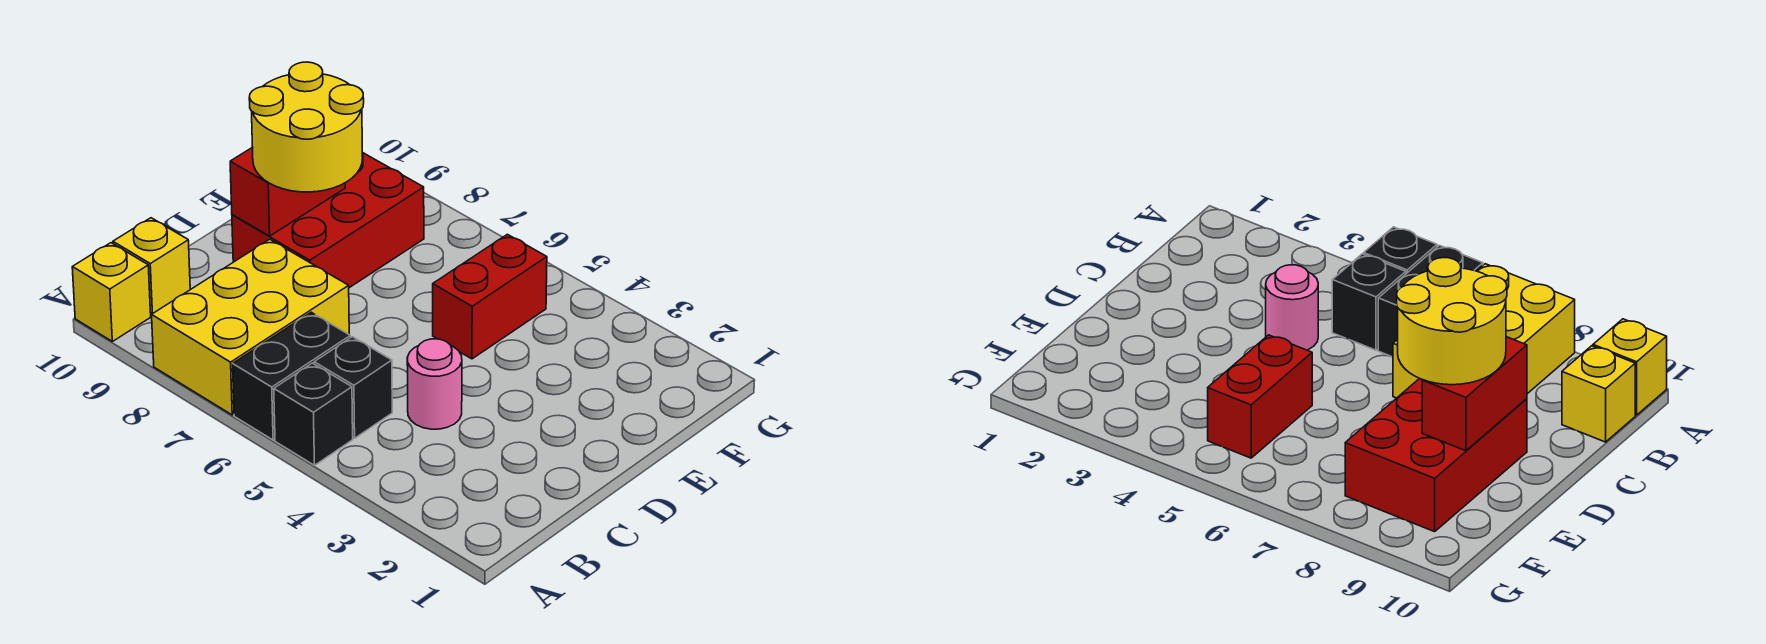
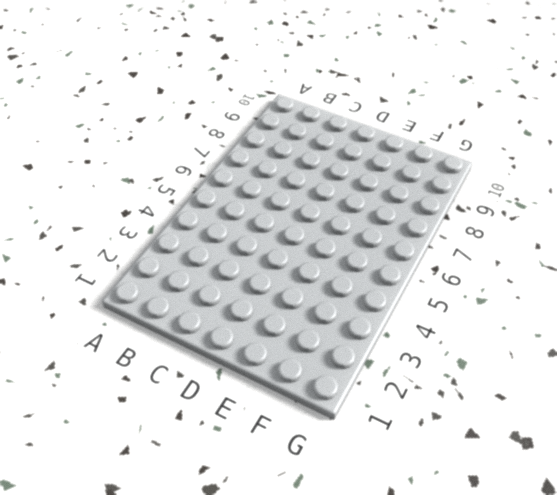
none -> black 1x1 brick [274,363,353,465]
none -> black 1x2 brick [233,312,350,440]

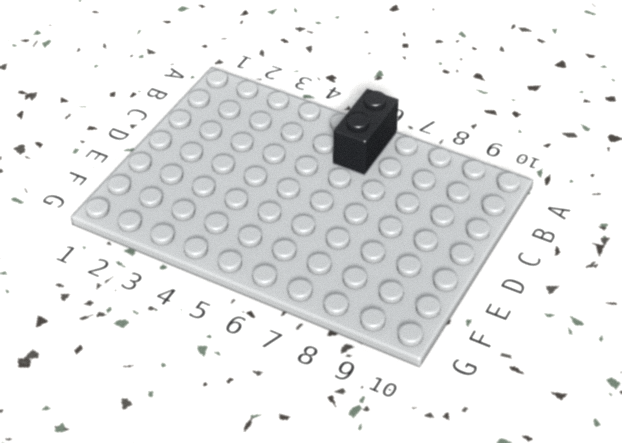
none -> black 1x1 brick [274,363,353,465]
none -> yellow 2x3 brick [152,239,349,415]

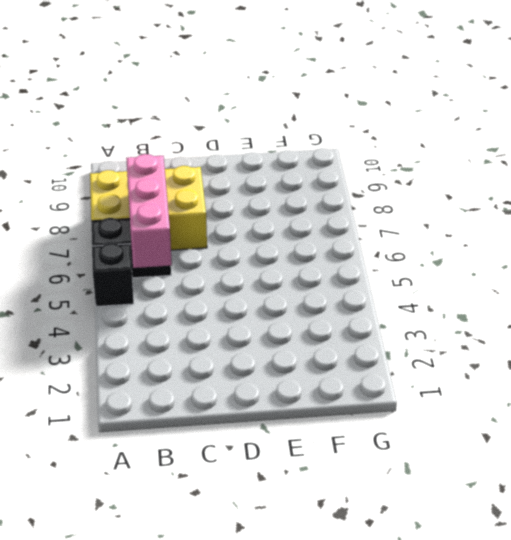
pink 1x3 brick [126,154,172,268] -> none
none -> yellow 1x1 brick [72,243,151,341]
none -> black 1x1 brick [314,337,392,438]

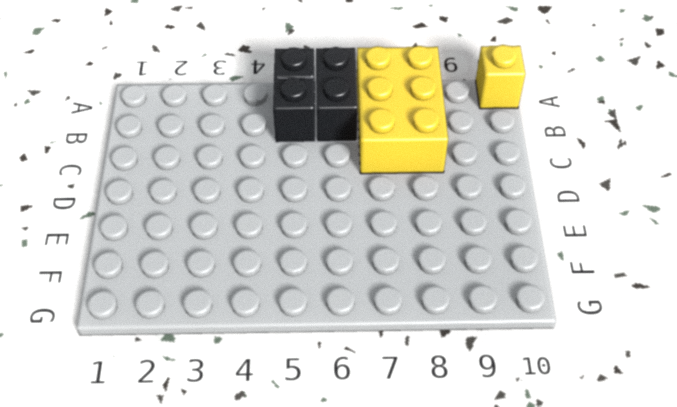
none -> yellow 1x1 brick [113,218,190,315]
none -> pink 1x1 round brick [407,339,462,429]

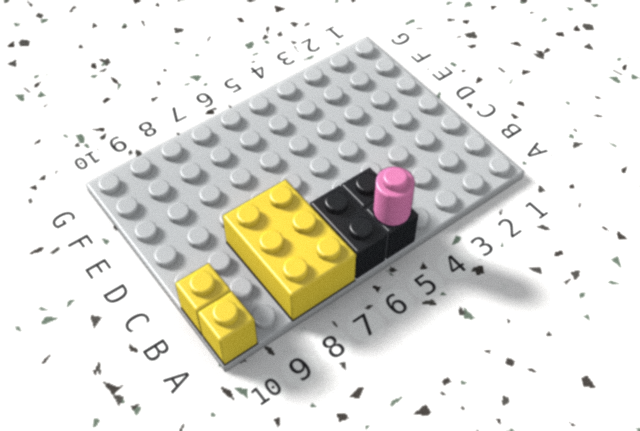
pink 1x1 round brick [373,167,415,227] -> pink 1x1 round brick moved to [407,339,462,429]
none -> red 2x3 brick [232,152,424,288]
none -> red 1x2 brick [433,234,547,359]

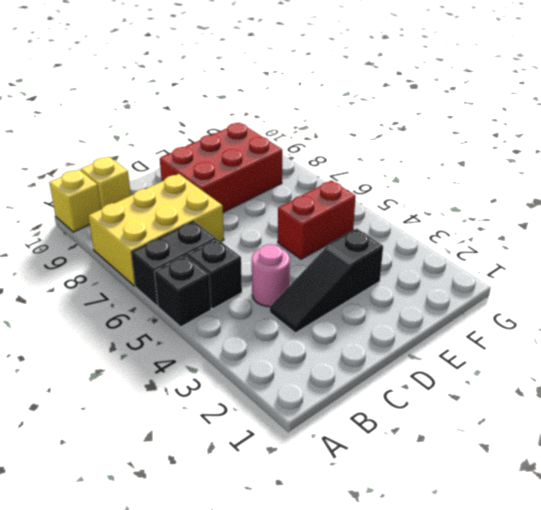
black 1x3 slope [270,228,383,333] -> none
none -> red 1x2 brick [230,147,345,236]
none -> yellow 2x2 round brick [249,62,364,192]

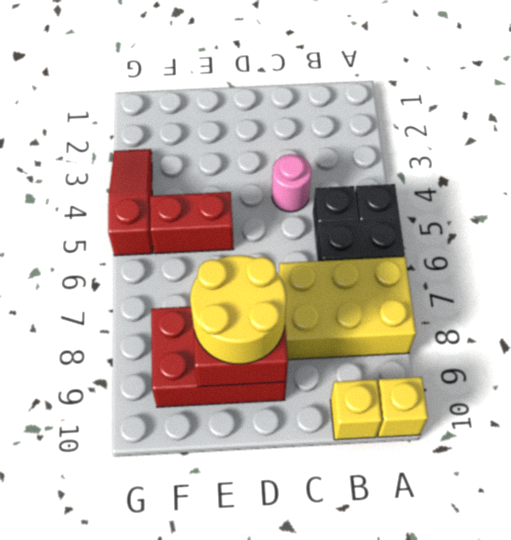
red 1x3 slope [108,149,153,256] -> none

